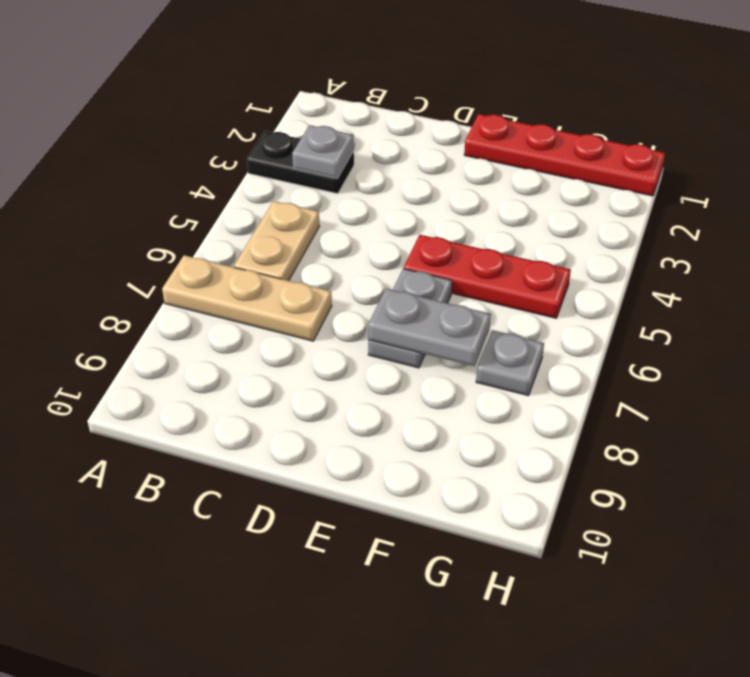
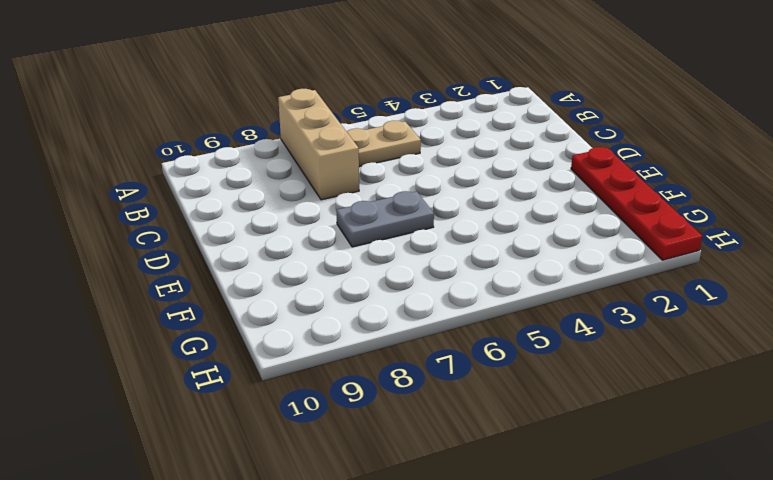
tan 1x3 brick [278,89,359,200] -> tan 1x3 plate [162,255,332,341]
none -> black 1x2 plate [247,131,354,194]
none -> red 1x3 plate [404,235,571,318]

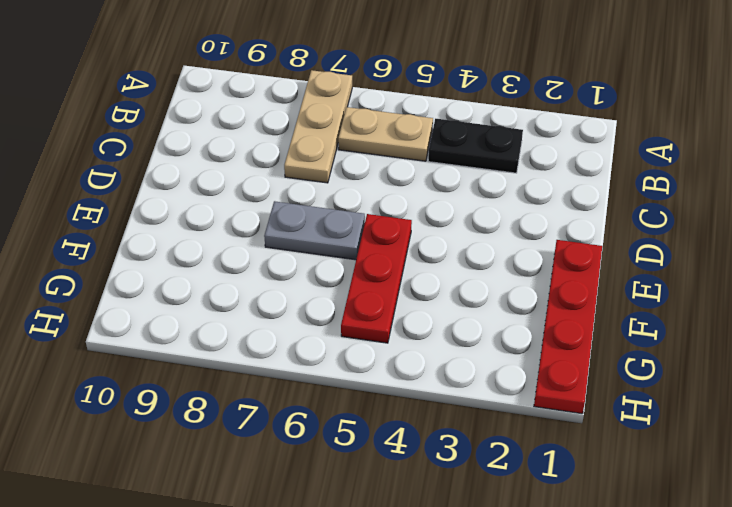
black 1x2 plate [428,119,523,173] -> black 1x2 plate turned to [247,131,354,194]
none -> grey 1x1 plate [476,330,544,396]
none -> grey 1x1 plate [292,125,354,178]

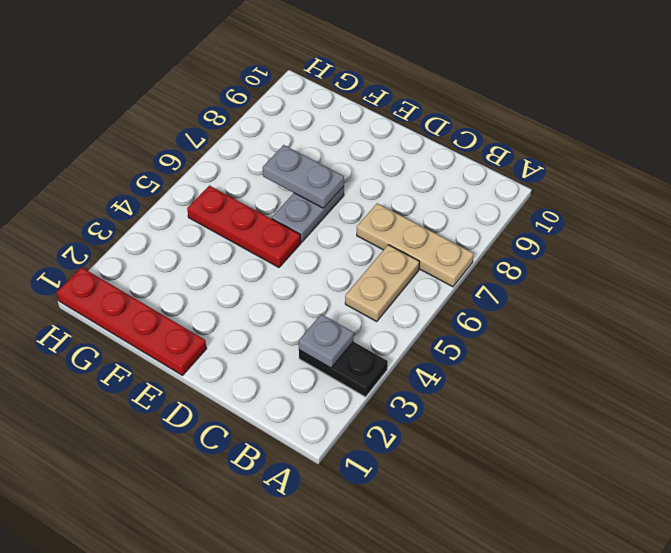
none -> grey 1x1 plate [476,330,544,396]

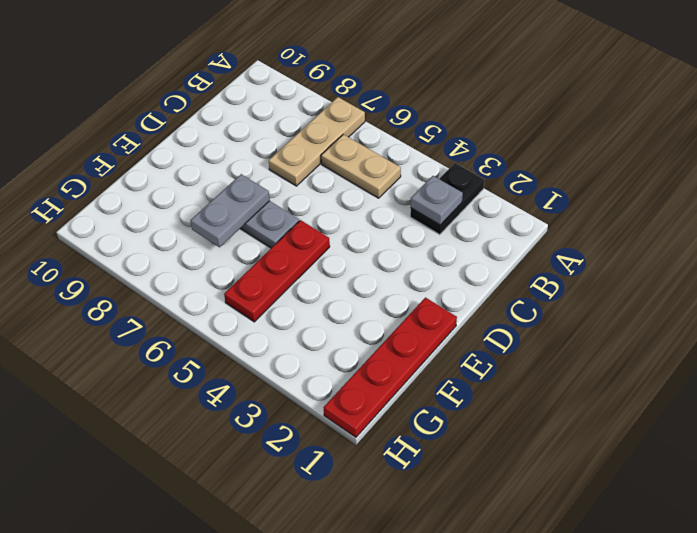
none -> grey 1x1 plate [476,330,544,396]

